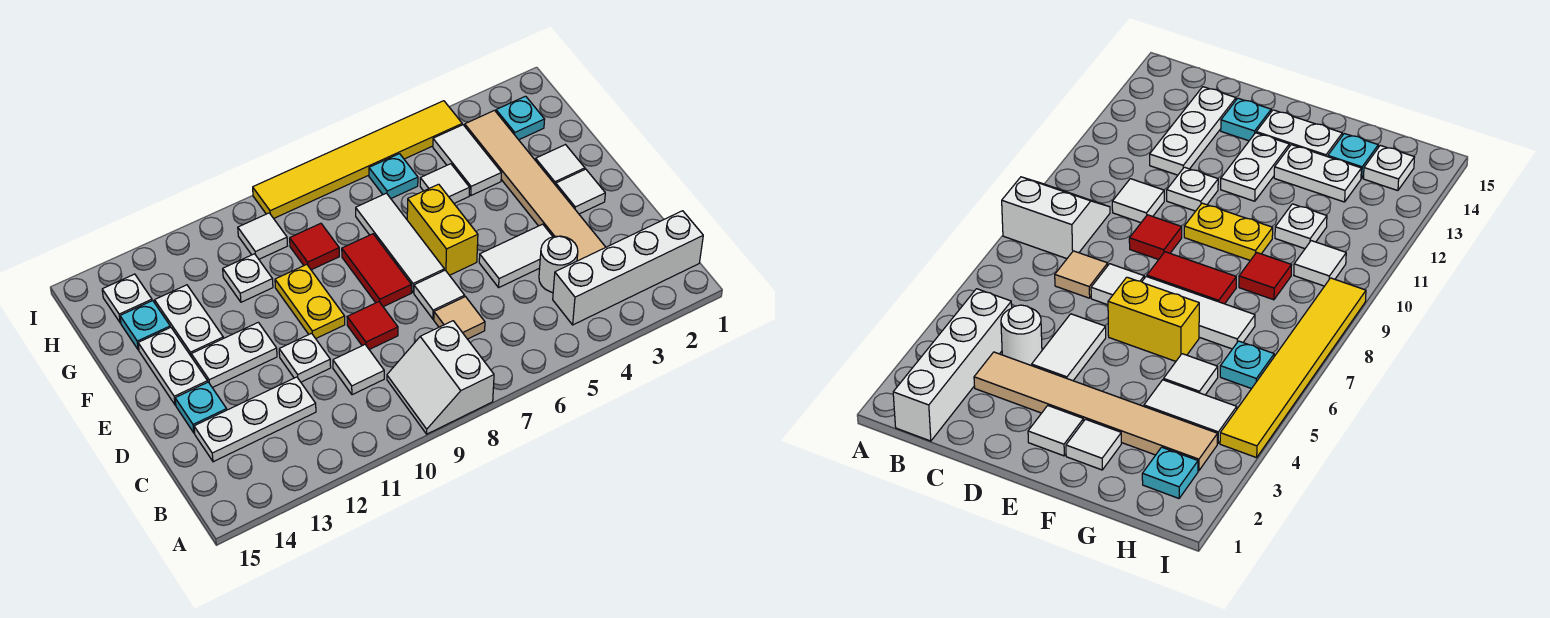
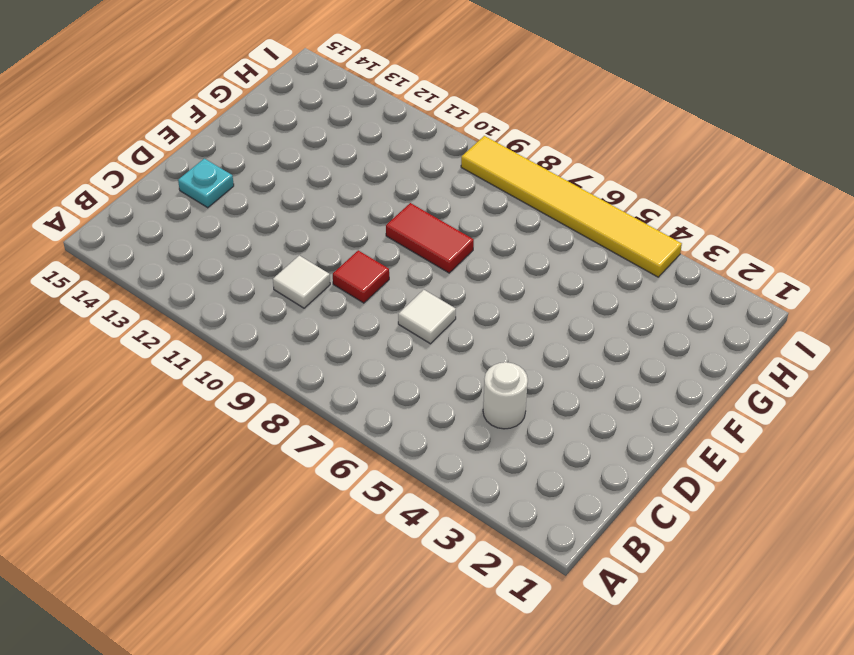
red 1x2 tile [386,203,474,273] -> red 1x2 tile turned to [342,234,411,307]
none -> white 2x2 slope [387,321,494,434]
none -> white 1x4 brick [553,211,703,325]
none -> tan 1x6 tile [465,110,606,261]
none -> tan 1x1 tile [434,297,485,339]

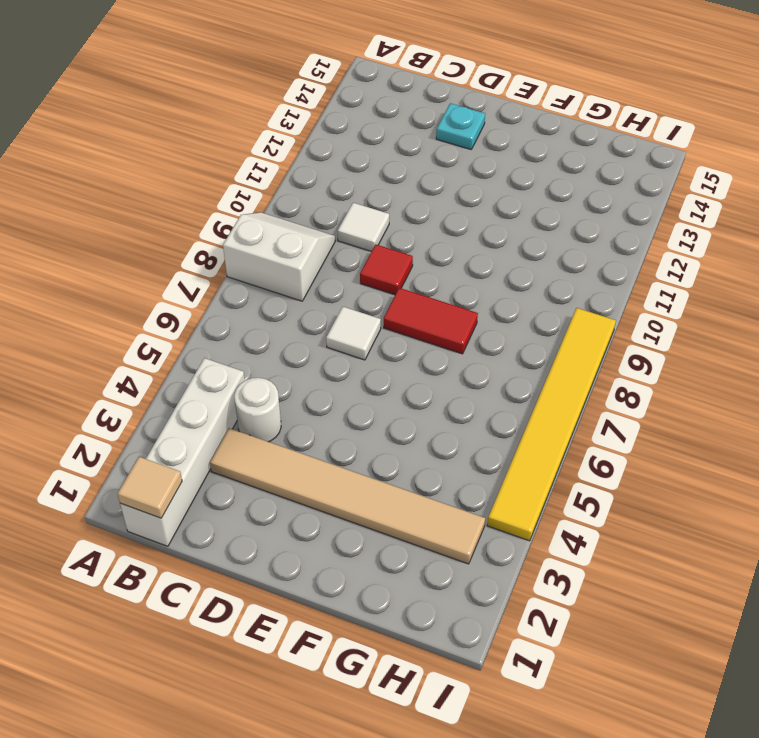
tan 1x1 tile [118,457,182,518] -> tan 1x1 tile moved to [434,297,485,339]
none -> white 1x3 plate [194,377,316,462]
none -> white 1x2 tile [479,224,553,287]
none -> white 1x1 plate [279,333,331,382]
none -> white 1x1 tile [556,169,605,214]

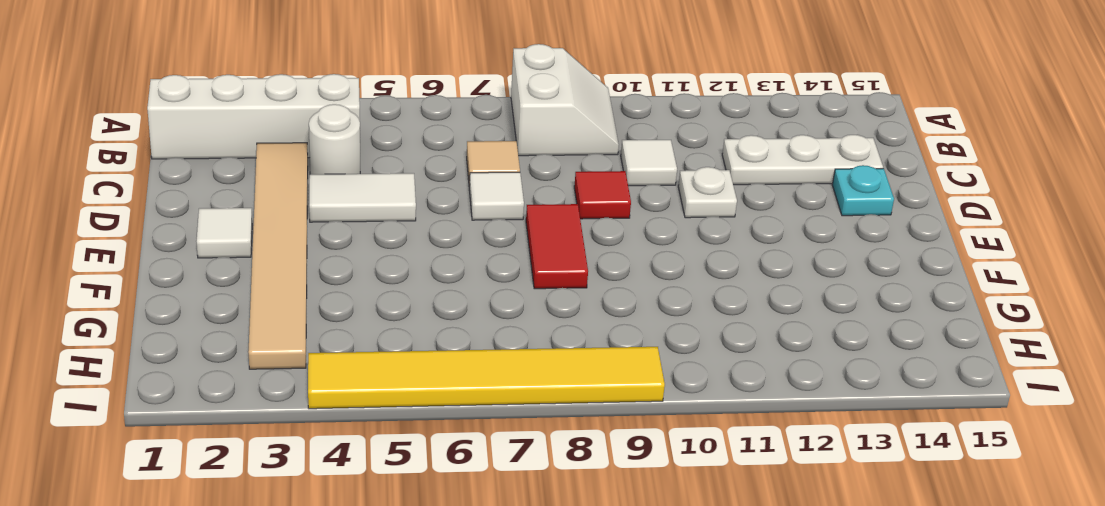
none -> yellow 1x2 brick [407,184,478,275]
none -> white 1x3 tile [356,193,444,292]
none -> yellow 1x2 plate [275,264,345,339]
none -> white 1x2 plate [191,322,277,388]

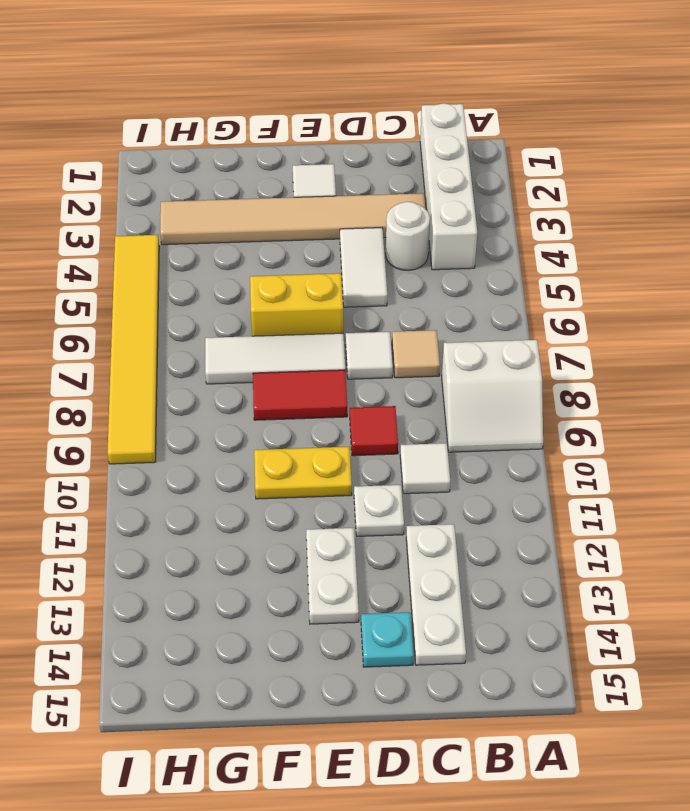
none -> white 1x2 plate [138,327,208,405]
none -> white 1x1 tile [536,145,585,185]
none -> white 1x2 plate [155,285,223,357]
none -> white 1x2 tile [433,125,501,195]

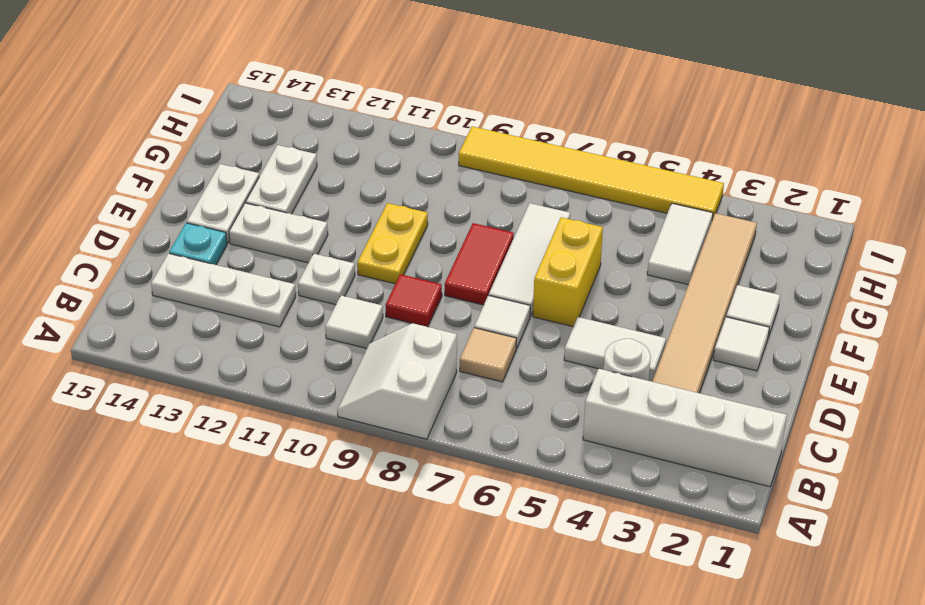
none -> white 1x1 tile [420,164,470,203]
none -> red 1x1 tile [290,223,339,270]
none -> white 1x1 plate [223,254,273,302]
none -> cyan 1x1 plate [120,301,170,350]

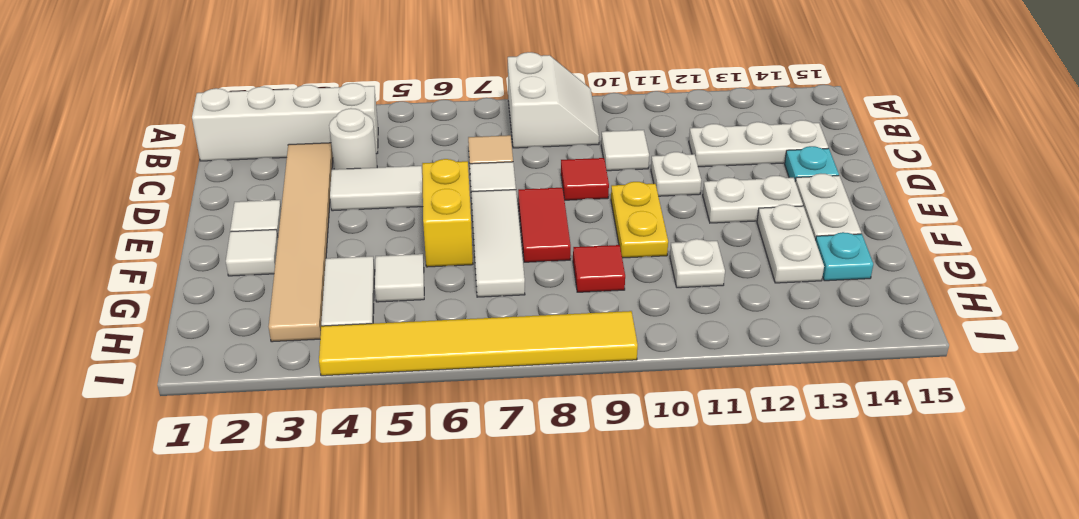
none -> cyan 1x1 plate [496,96,545,140]
none -> cyan 1x1 plate [369,154,418,198]
none -> white 1x1 tile [238,213,287,259]
none -> white 1x1 plate [102,274,152,323]

